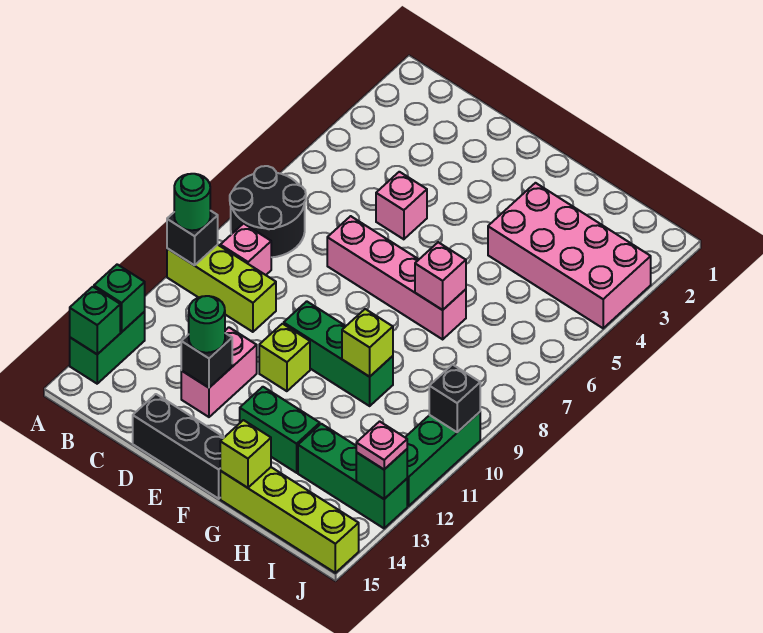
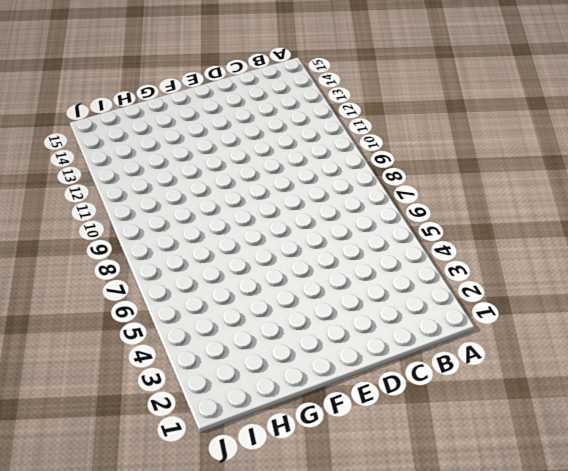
none -> black 2x2 round brick [230,166,306,257]
none -> lime 1x3 brick [167,245,276,332]
none -> green 1x2 brick [70,312,145,384]

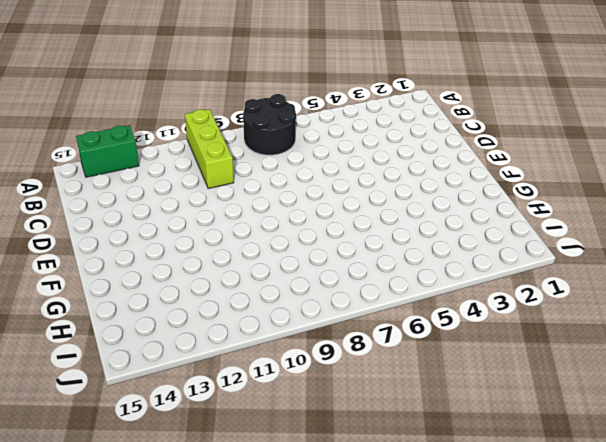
none -> pink 1x1 brick [220,224,271,275]
none -> pink 1x1 brick [376,172,427,239]
none -> pink 1x4 brick [327,216,466,339]

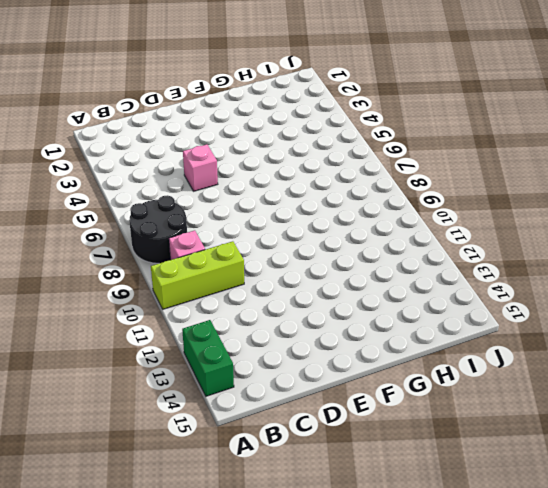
none -> pink 1x4 brick [327,216,466,339]
none -> pink 1x2 brick [181,327,257,417]
none -> black 1x3 brick [133,394,224,499]

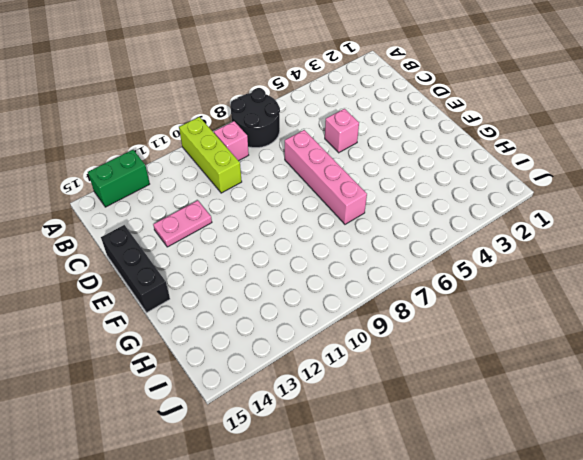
pink 1x2 plate [153,200,212,247] -> pink 1x2 brick [181,327,257,417]
none -> green 1x3 brick [284,301,393,406]
none -> lime 1x1 brick [259,324,310,391]
none -> green 1x2 brick [240,387,320,473]

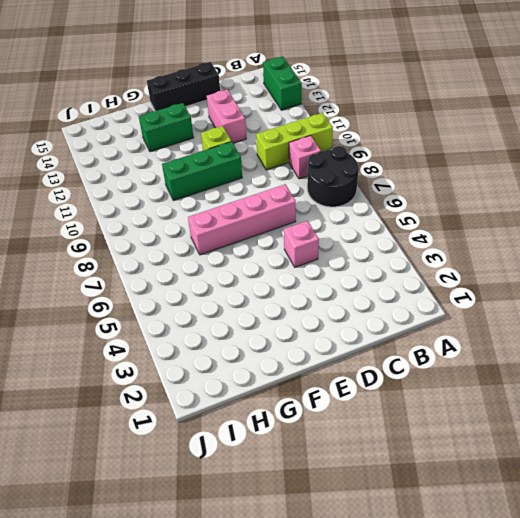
none -> pink 2x4 brick [488,183,651,328]
none -> lime 1x4 brick [220,467,359,573]
none -> green 1x3 brick [298,424,407,528]

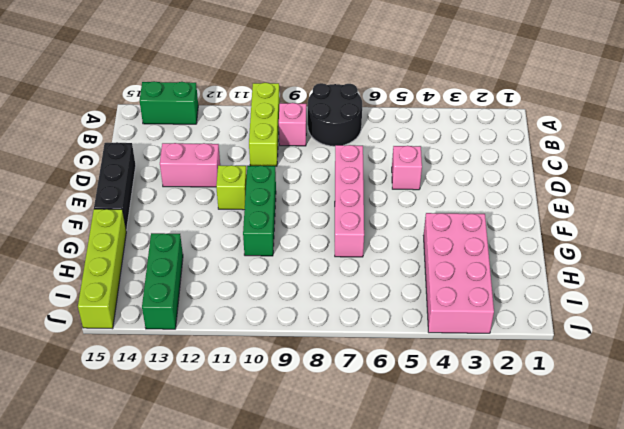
none -> green 1x2 brick [240,387,320,473]
none -> green 1x3 brick [405,412,480,506]
none -> black 1x1 brick [167,211,218,265]

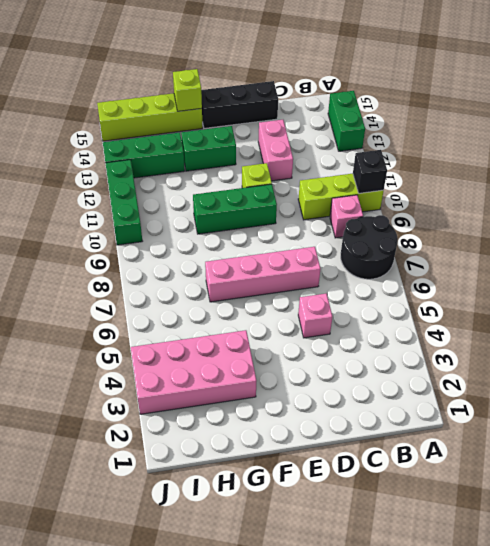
none -> green 1x1 brick [94,264,145,332]
none -> green 1x1 brick [70,287,120,354]
none -> black 1x1 brick [181,333,232,388]

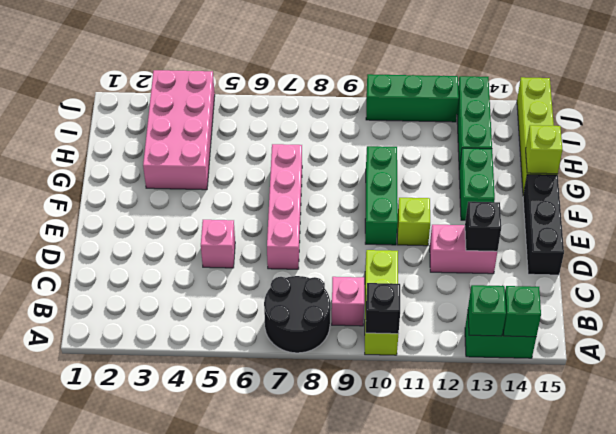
none -> pink 1x1 brick [415,242,466,310]
none -> lime 1x1 brick [342,309,393,377]
none -> black 1x1 brick [429,365,480,432]

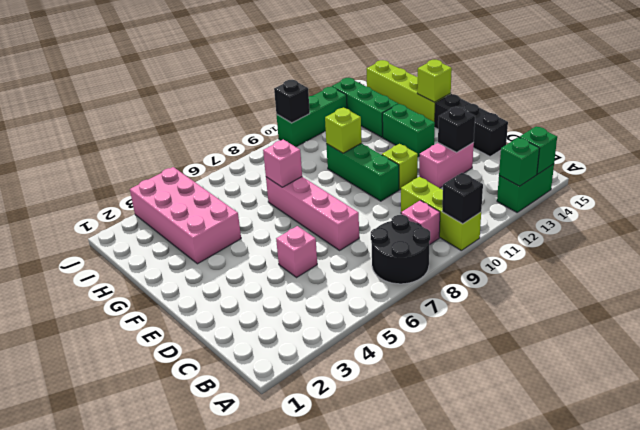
none -> green 1x1 brick [356,449,407,499]
none -> green 1x1 round brick [174,174,210,230]
none -> green 1x1 round brick [189,296,225,353]

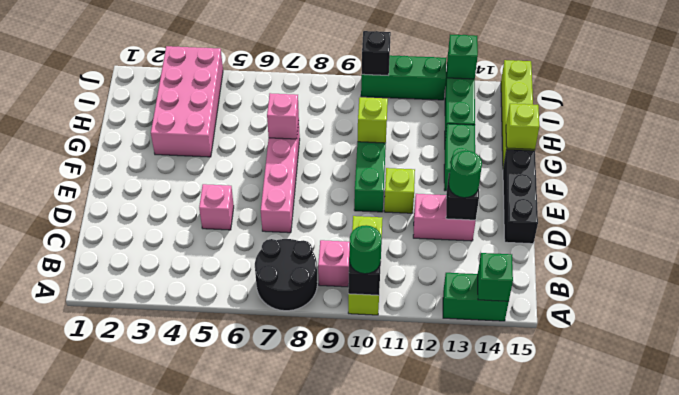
none -> green 1x1 brick [94,264,145,332]
none -> pink 1x1 plate [356,421,407,469]

